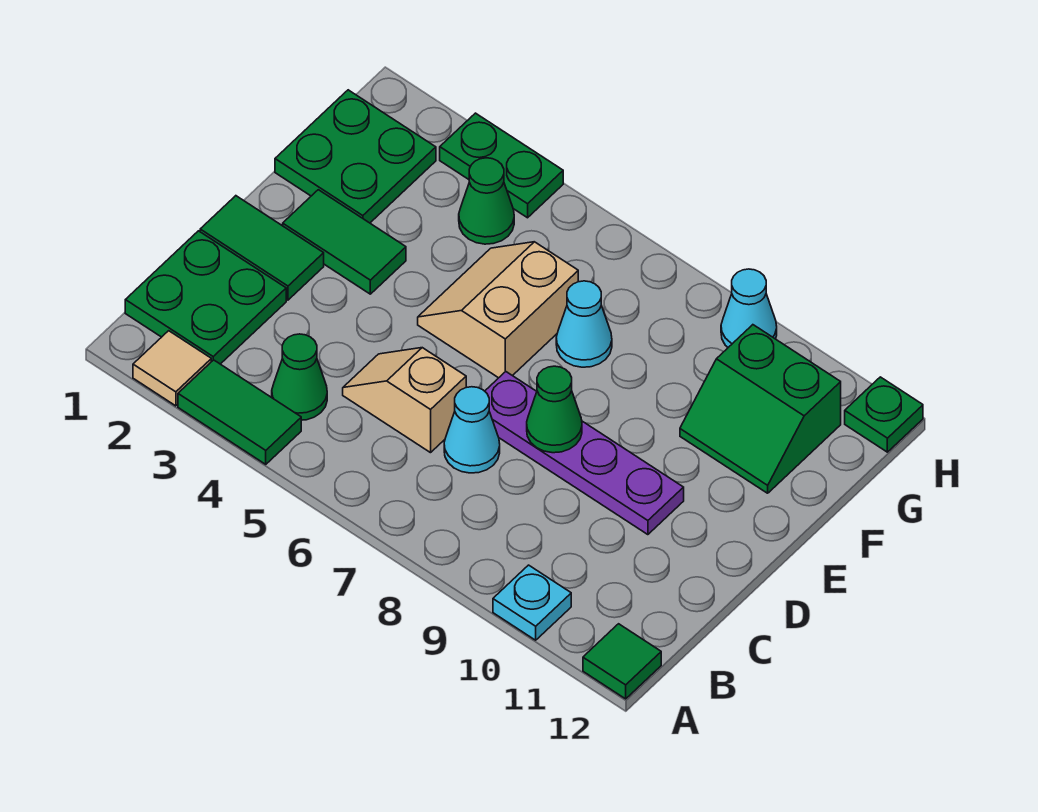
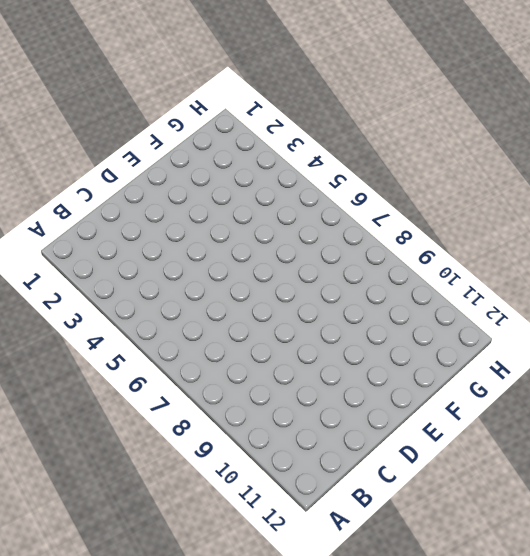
none -> tan 1x1 tile [133,331,211,406]
none -> green 1x2 tile [178,360,301,464]
none -> cyan 1x1 plate [493,565,571,640]

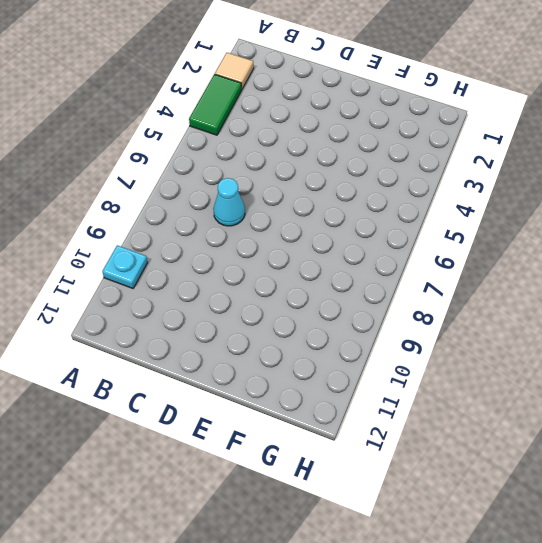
none -> green 1x1 tile [583,624,661,699]
none -> green 2x2 plate [125,231,286,364]
none -> green 1x1 cone [272,334,327,420]

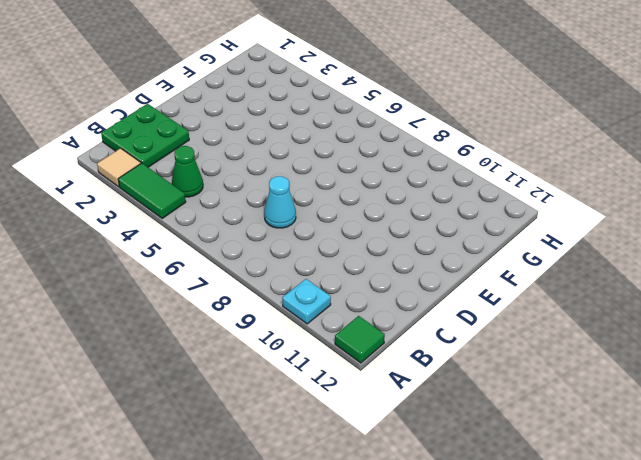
none -> tan 1x2 slope [343,348,466,453]
none -> green 1x2 tile [200,196,324,300]
none -> purple 1x4 plate [485,372,684,535]

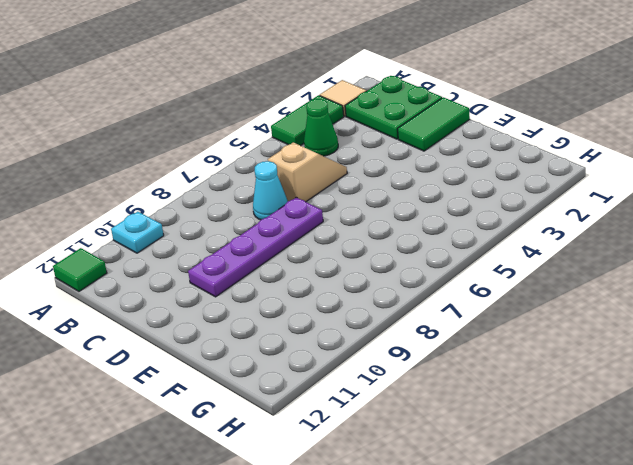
none -> green 1x2 tile [283,190,406,294]
none -> tan 2x2 slope [418,242,578,378]
none -> green 2x2 plate [275,90,436,223]

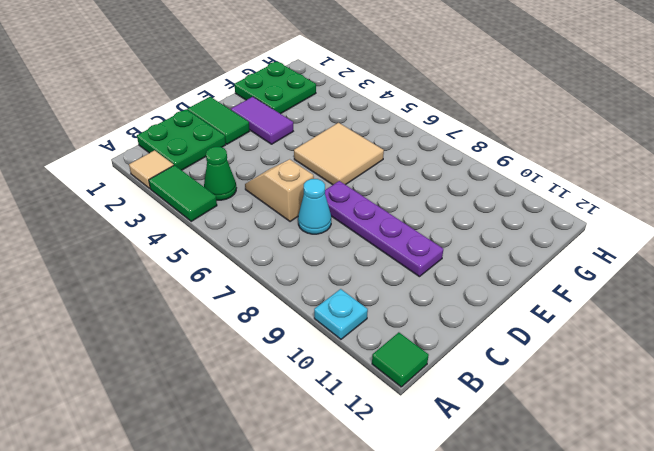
purple 1x2 tile [231,97,293,144] -> green 1x2 tile [283,190,406,294]
tan 2x2 tile [294,123,384,185] -> tan 2x2 slope [418,242,578,378]
none -> cyan 1x1 cone [556,281,612,367]
none -> green 2x2 slope [680,325,841,493]
none -> green 1x1 cone [459,158,514,244]

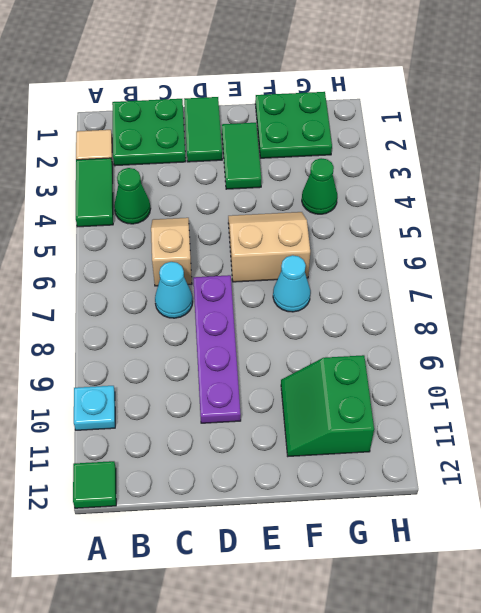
none -> green 1x2 plate [440,113,563,218]
none -> cyan 1x1 cone [721,269,777,347]
none -> green 1x1 plate [845,377,923,452]

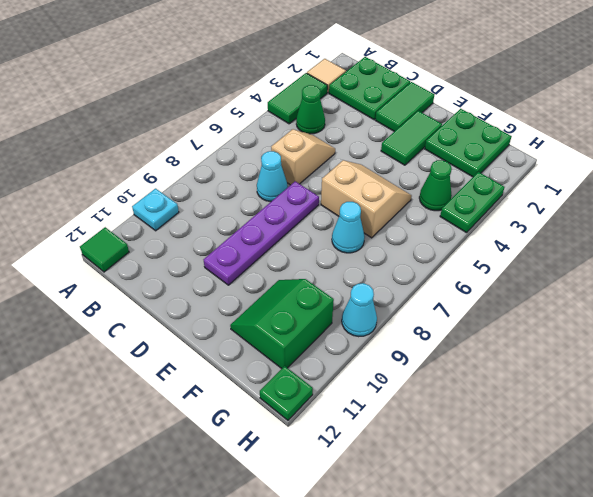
none -> green 1x1 cone [527,366,582,453]

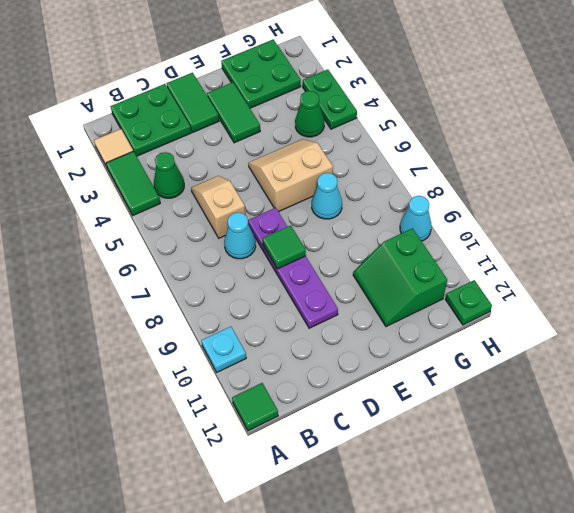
green 1x1 tile [263,225,306,269] -> green 1x1 cone [527,366,582,453]

